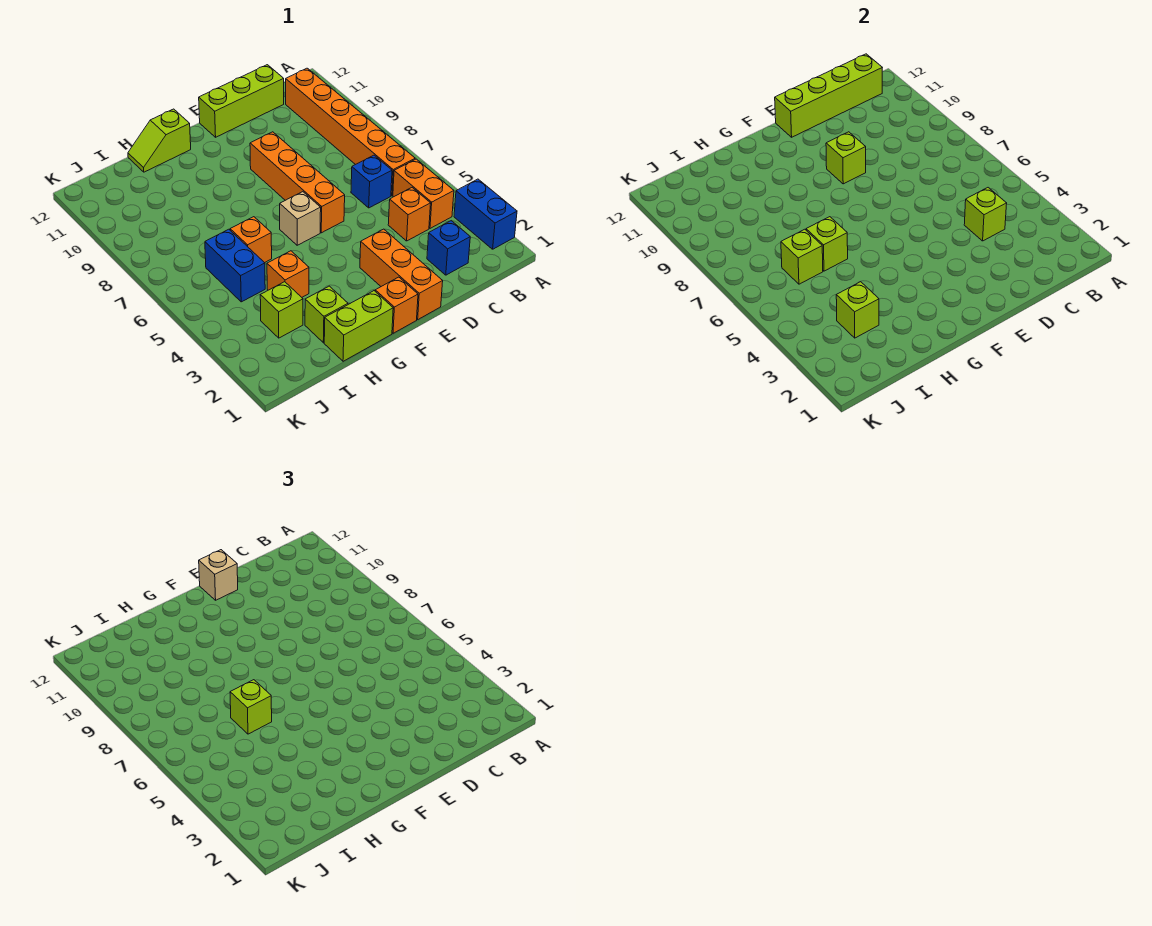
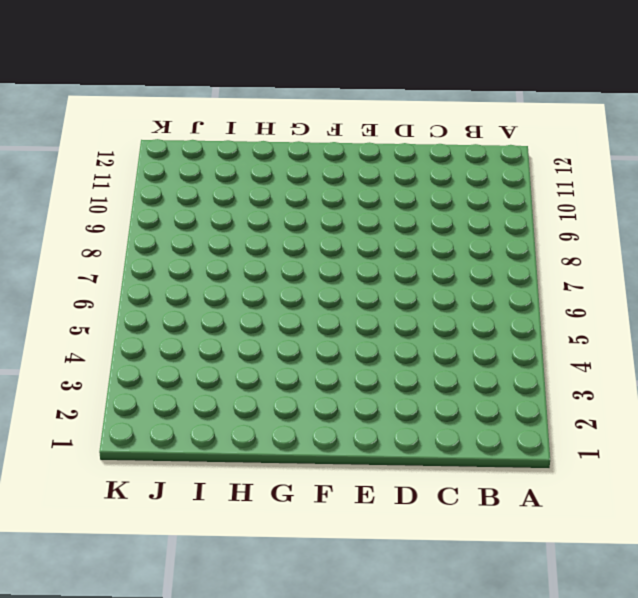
none -> blue 1x2 brick [454,179,517,249]
none -> orange 1x2 brick [393,159,454,228]
none -> orange 1x6 brick [286,68,415,196]

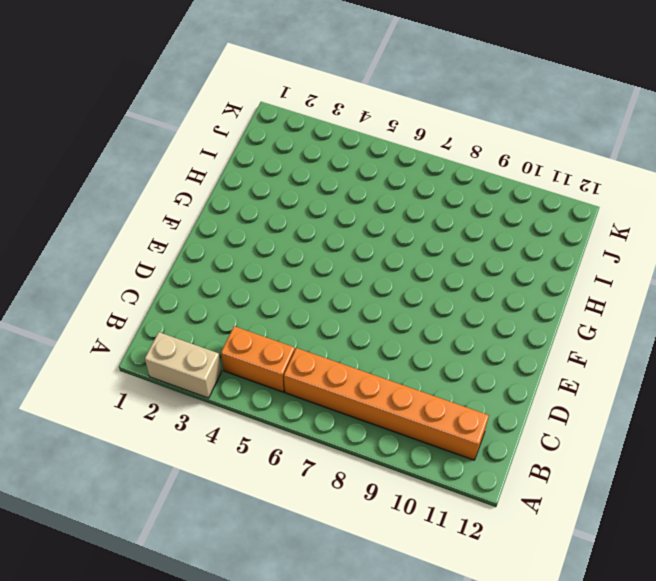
tan 1x2 brick [145,332,222,398] -> blue 1x2 brick [454,179,517,249]
none -> blue 1x1 brick [427,221,470,275]
none -> orange 1x1 brick [388,188,431,241]
none -> blue 1x1 brick [351,155,392,208]

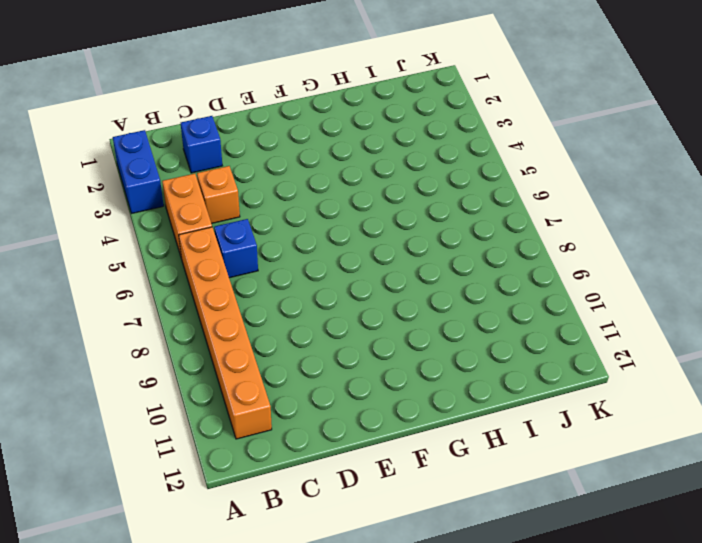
none -> lime 1x3 brick [199,65,284,137]
none -> orange 1x3 brick [360,229,443,319]
none -> orange 1x4 brick [250,132,345,233]

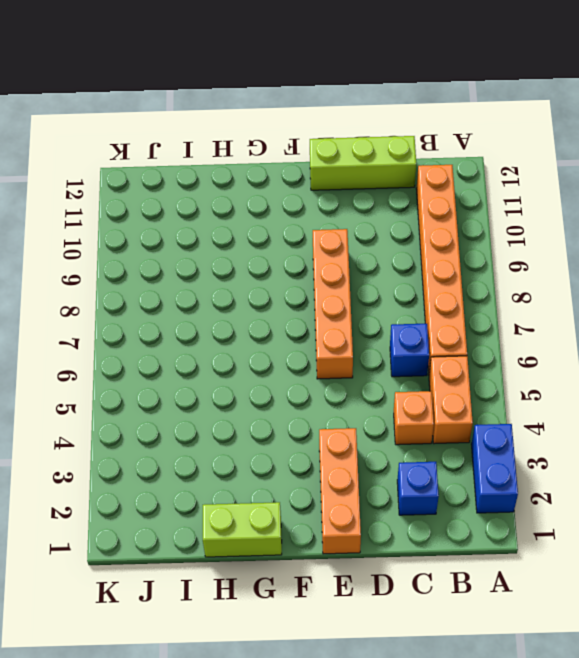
none -> orange 1x1 brick [375,277,418,333]
none -> tan 1x1 brick [280,192,321,245]
none -> lime 1x2 slope [128,109,191,172]

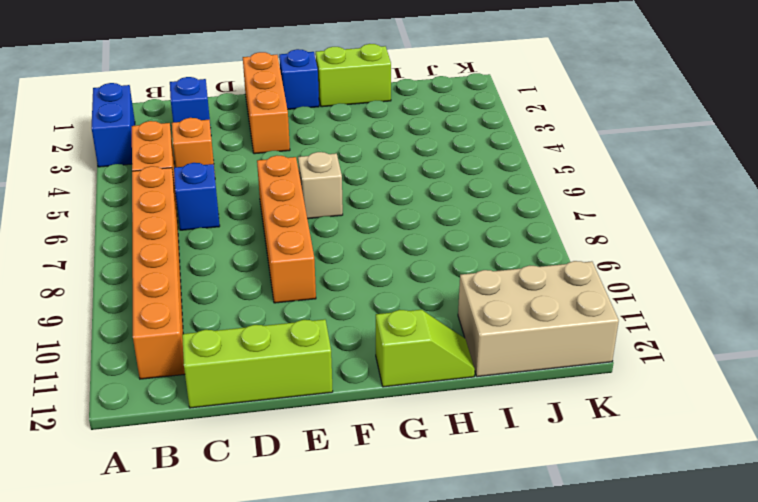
blue 1x1 brick [279,49,319,109] -> orange 1x1 brick [375,277,418,333]
tan 2x3 brick [458,261,619,377] -> none
none -> lime 1x1 brick [305,286,348,343]
none -> orange 1x1 brick [267,251,309,297]
none -> orange 1x1 brick [230,217,272,263]

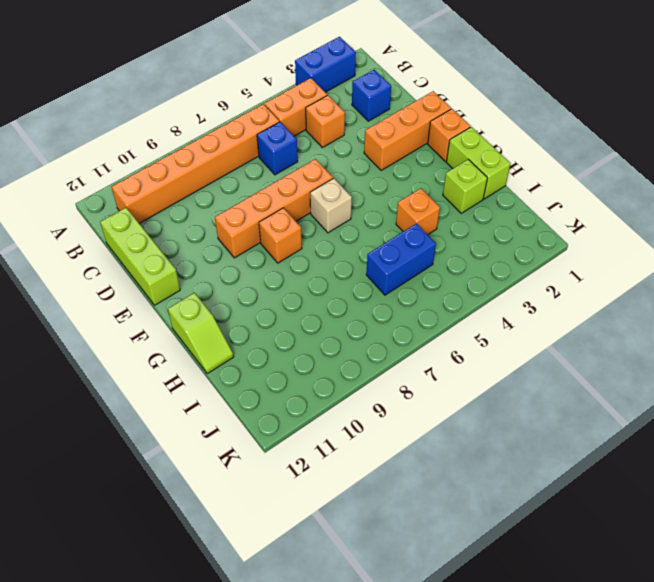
orange 1x1 brick [259,208,302,263] -> orange 1x1 brick moved to [230,217,272,263]
none -> lime 1x1 brick [260,282,303,338]
none -> lime 1x4 brick [775,54,882,137]
none -> lime 1x1 brick [964,188,1007,241]

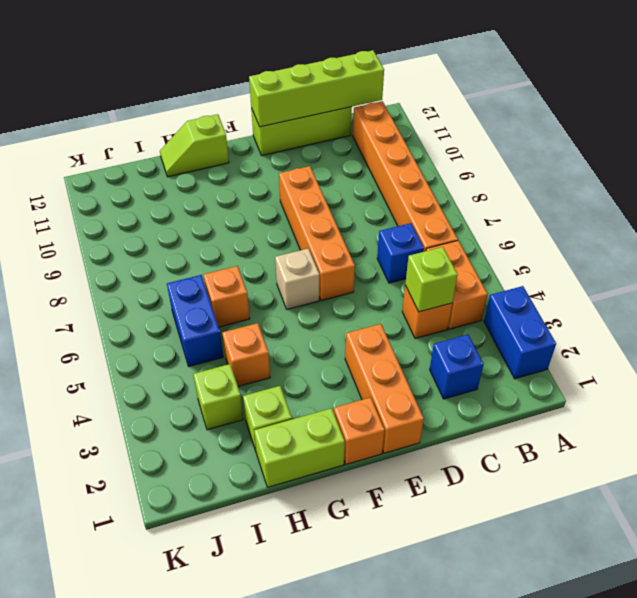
none -> lime 1x1 brick [826,132,866,184]
none -> lime 1x1 brick [806,217,848,271]
none -> lime 1x1 brick [836,282,879,338]

